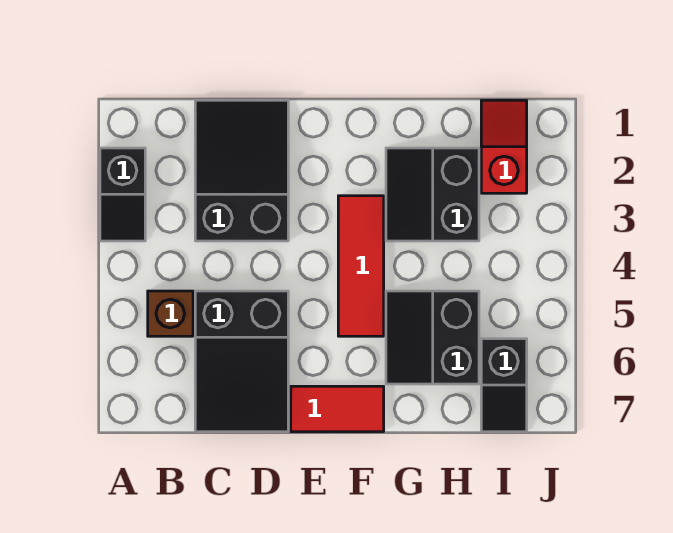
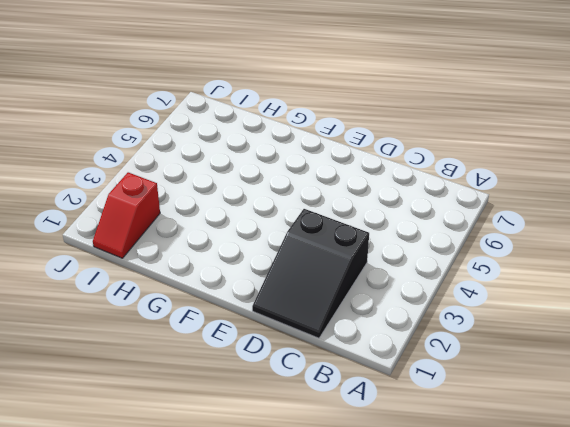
none -> black 1x2 slope [100,148,145,241]
none -> brown 1x1 brick [148,291,193,336]

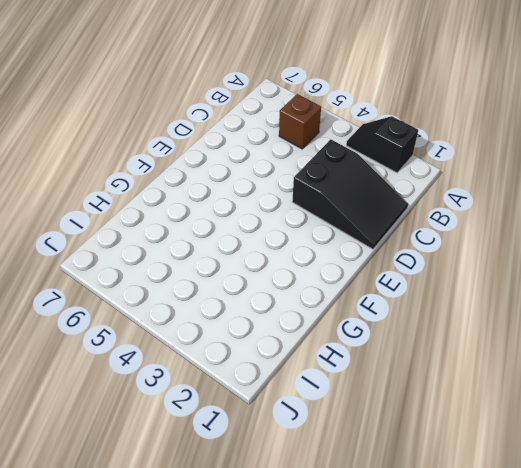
none -> black 2x3 slope [195,291,288,432]
none -> red 1x2 tile [291,386,384,432]

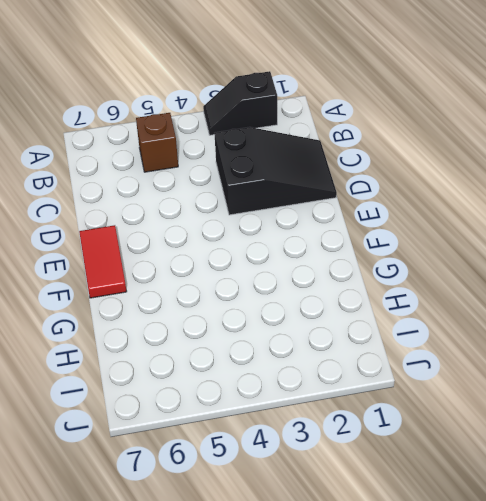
none -> black 2x3 slope [195,291,288,432]
none -> red 1x3 tile [338,196,384,336]

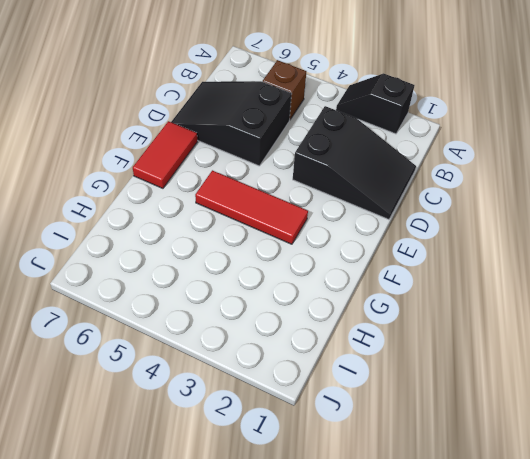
none -> black 2x2 slope [386,148,479,241]
none -> black 2x2 slope [386,291,479,384]

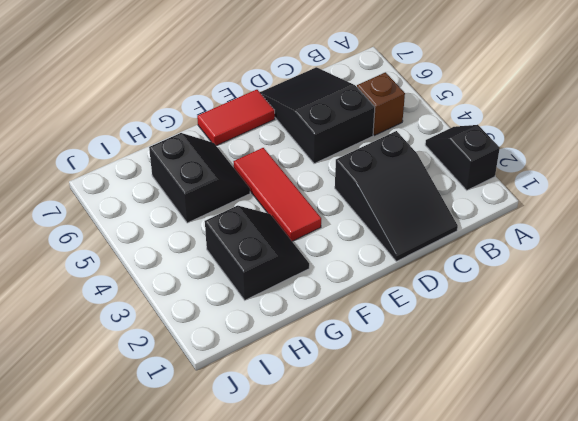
none -> red 1x2 slope [481,100,527,193]
none -> black 1x2 slope [481,339,527,432]

